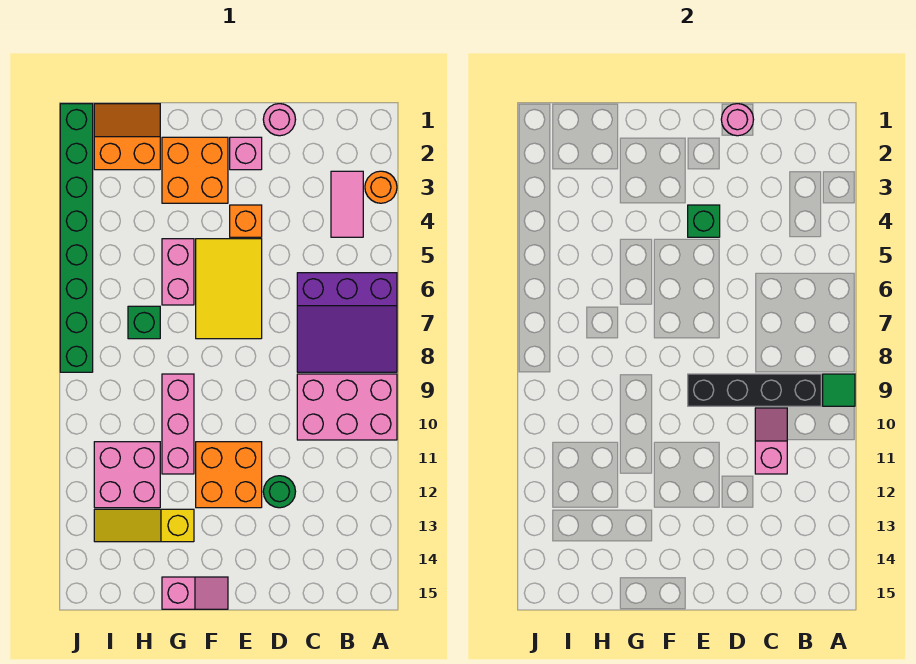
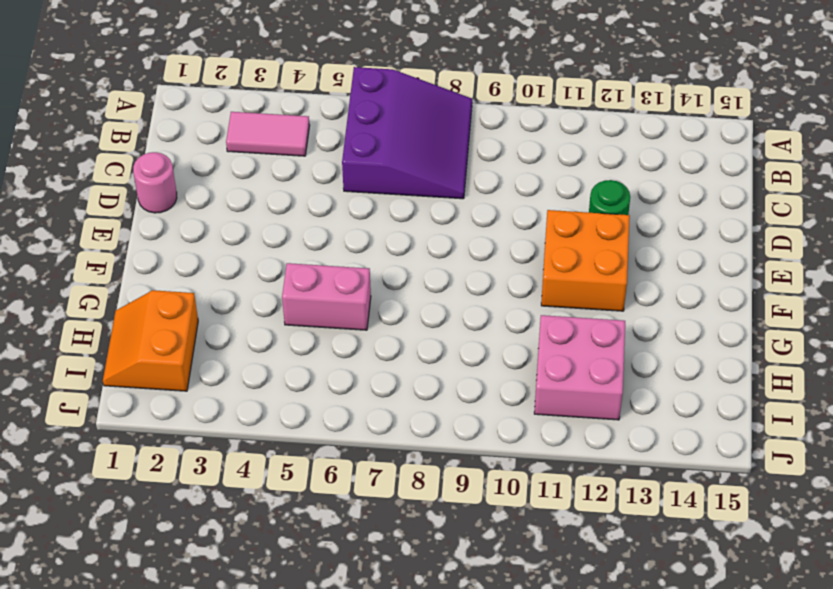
none -> orange 1x1 round brick [365,171,397,203]
none -> pink 2x3 brick [297,374,397,440]
none -> pink 1x1 brick [230,137,262,170]

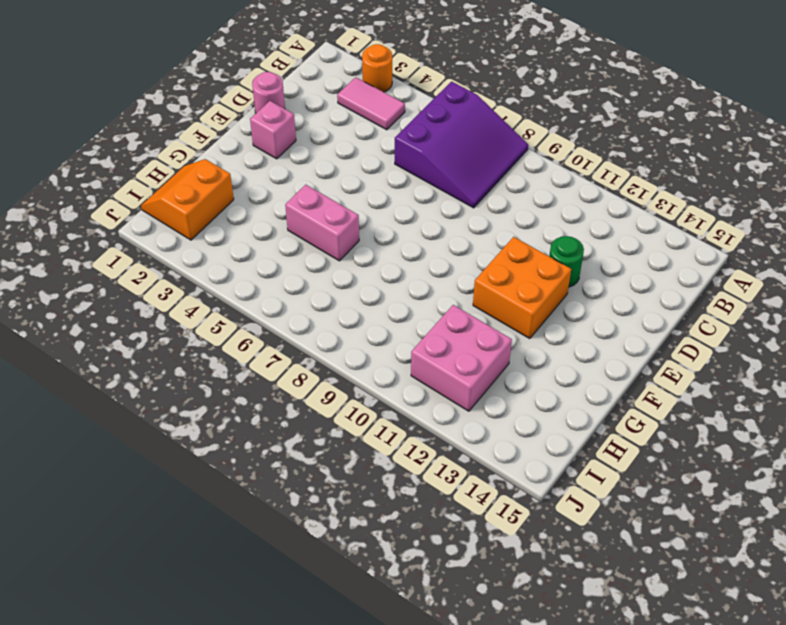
none -> pink 2x3 brick [297,374,397,440]
none -> orange 1x1 brick [230,205,262,237]
none -> yellow 2x3 tile [196,239,262,339]

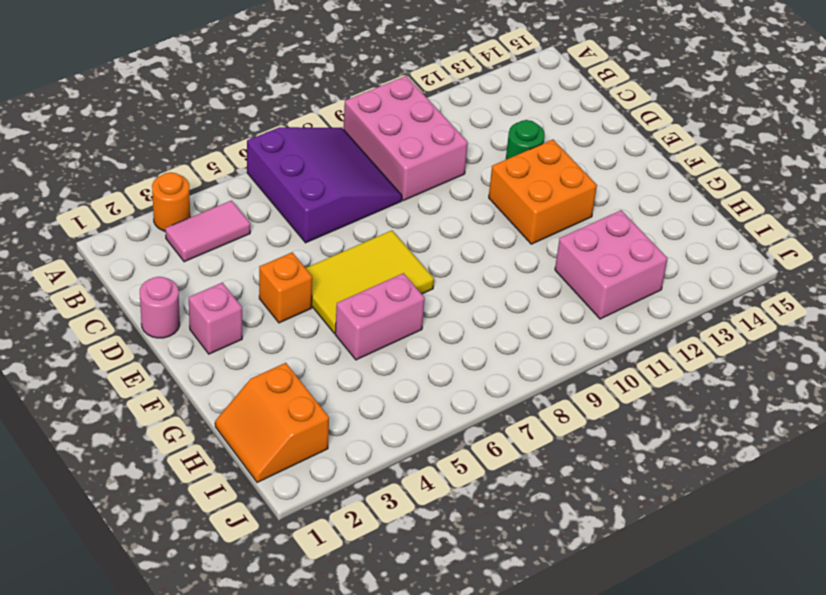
none -> orange 2x2 brick [162,137,228,203]
none -> pink 1x2 slope [162,577,228,609]
none -> pink 1x3 brick [162,374,194,474]

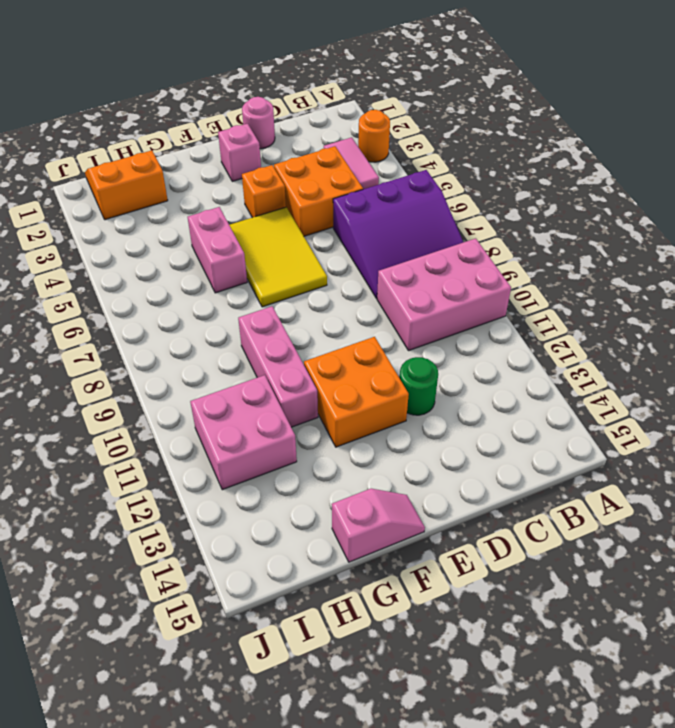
orange 2x2 brick [274,146,363,236] -> orange 2x2 brick moved to [162,137,228,203]
none -> yellow 1x3 slope [94,509,194,542]
none -> green 1x1 brick [128,306,160,339]
none -> green 1x8 brick [60,104,93,372]

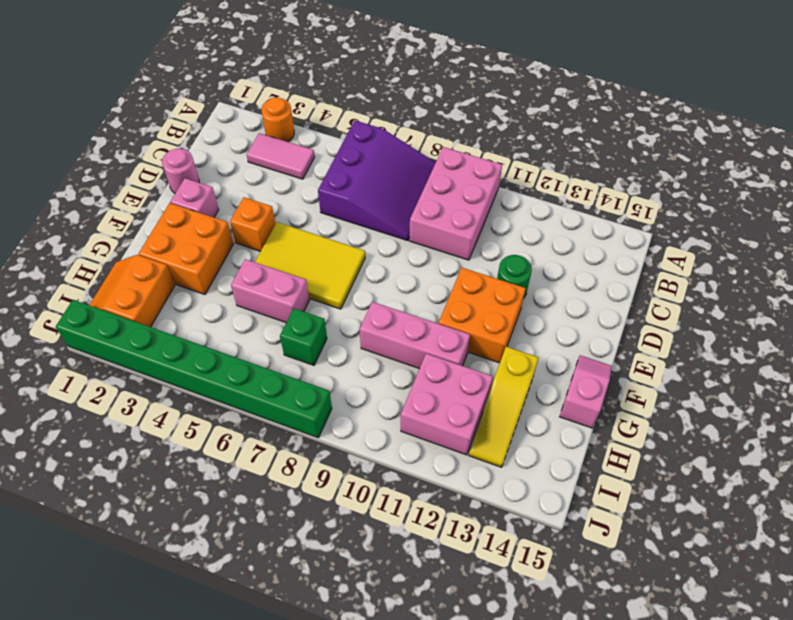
none -> green 1x1 tile [823,374,855,406]
none -> black 1x4 brick [688,374,821,406]
none -> pink 1x2 slope [755,408,787,474]

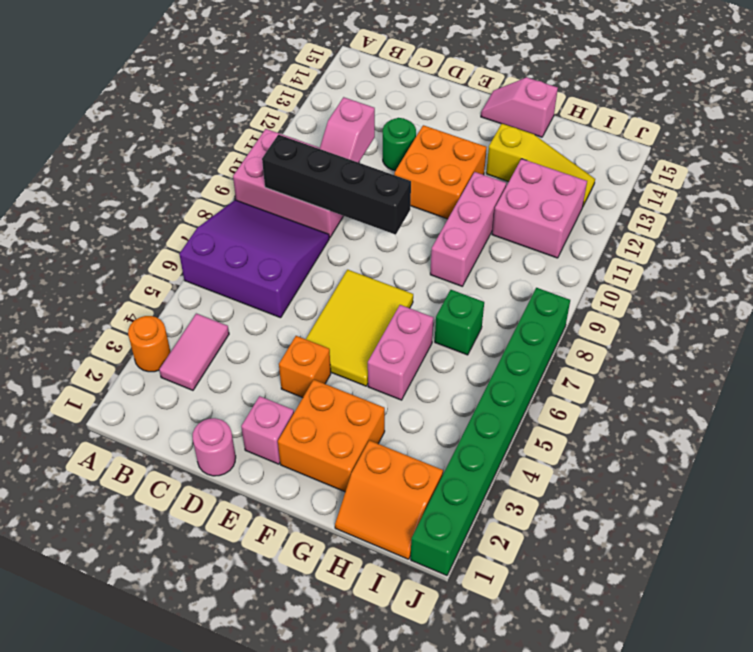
none -> green 1x1 tile [823,374,855,406]
none -> pink 1x1 round brick [721,104,754,136]
none -> green 1x1 brick [688,205,720,237]

